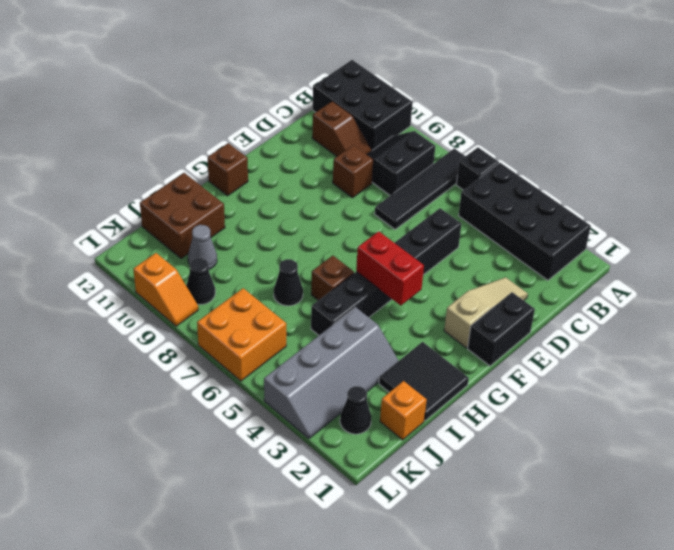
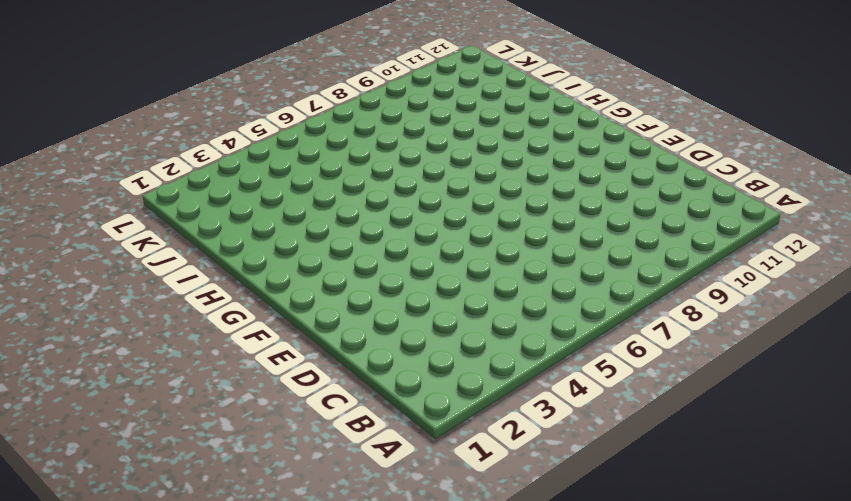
none -> black 2x4 brick [459,163,591,280]
none -> black 1x1 brick [456,147,499,190]
none -> black 1x4 tile [375,148,465,229]

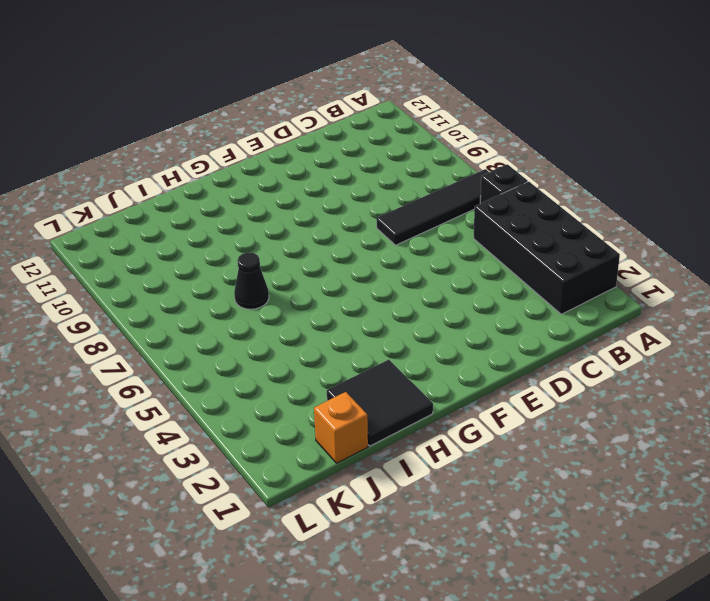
none -> black 2x3 brick [313,60,413,151]
none -> black 2x2 slope [367,131,435,195]
none -> brown 1x2 slope [312,101,371,156]

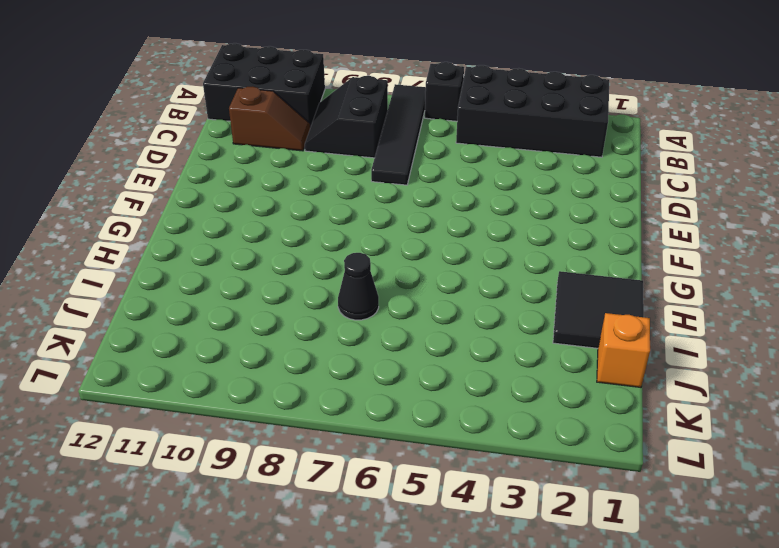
none -> tan 1x3 slope [444,277,528,348]
none -> black 1x6 brick [311,208,461,335]
none -> brown 1x1 brick [333,145,373,198]

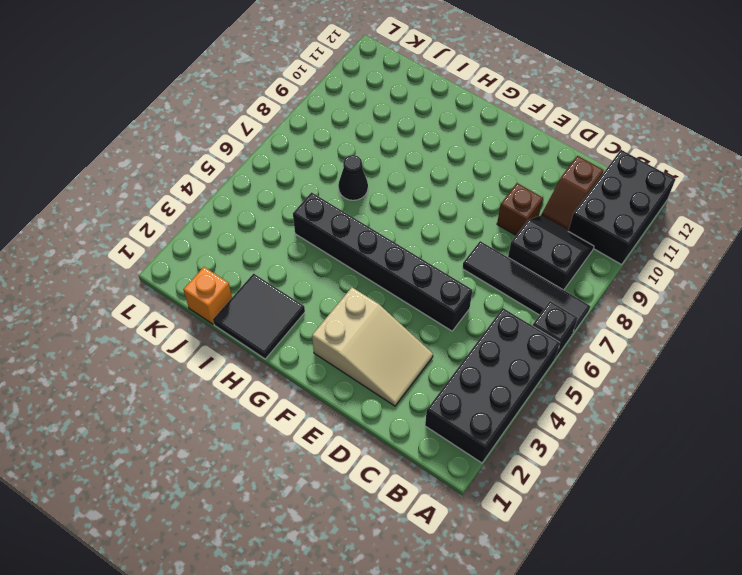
tan 2x3 slope [312,287,433,406] -> tan 1x3 slope [444,277,528,348]
none -> black 1x2 brick [468,292,535,366]
none -> brown 1x1 brick [208,143,248,196]
none -> brown 1x1 brick [311,256,354,300]

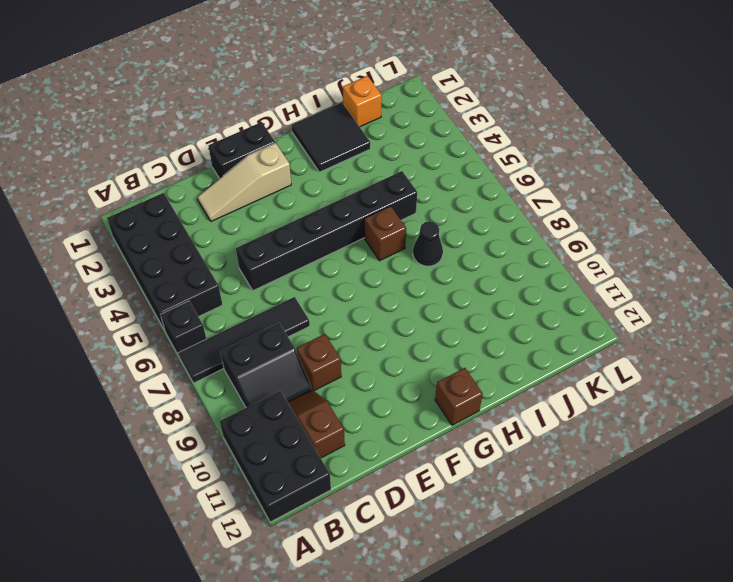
none -> grey 2x4 slope [264,307,399,439]
none -> brown 2x2 brick [140,173,225,258]
none -> grey 1x1 cone [188,225,217,270]

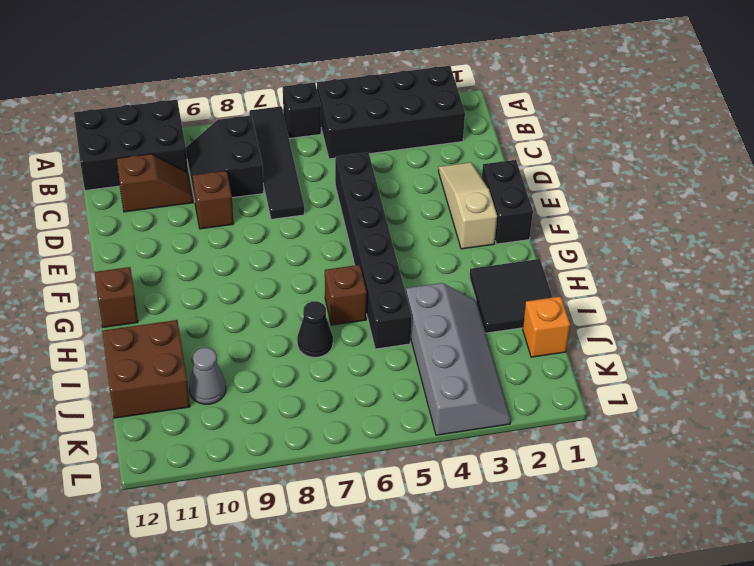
none -> black 1x1 cone [340,386,371,434]
none -> orange 2x2 brick [197,288,286,381]
none -> black 1x1 cone [186,258,215,304]

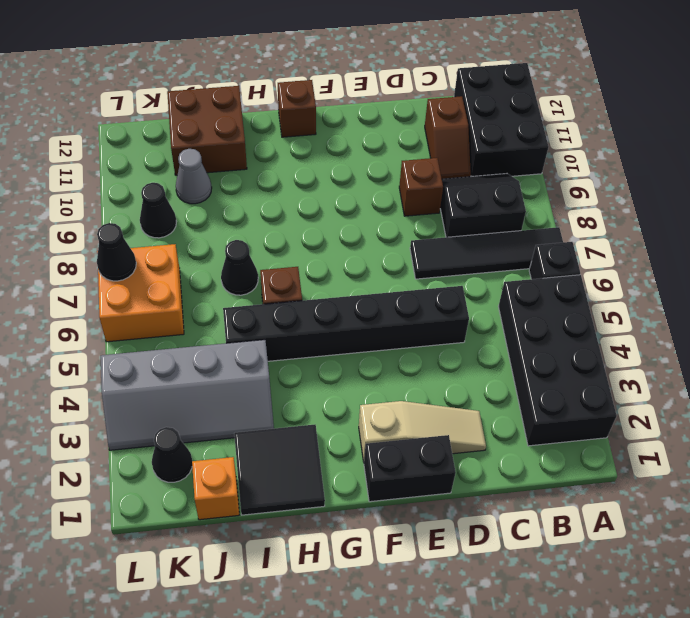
black 1x1 cone [97,223,136,281] -> none
none -> orange 1x2 slope [133,253,198,326]
none -> red 1x2 brick [356,231,424,306]

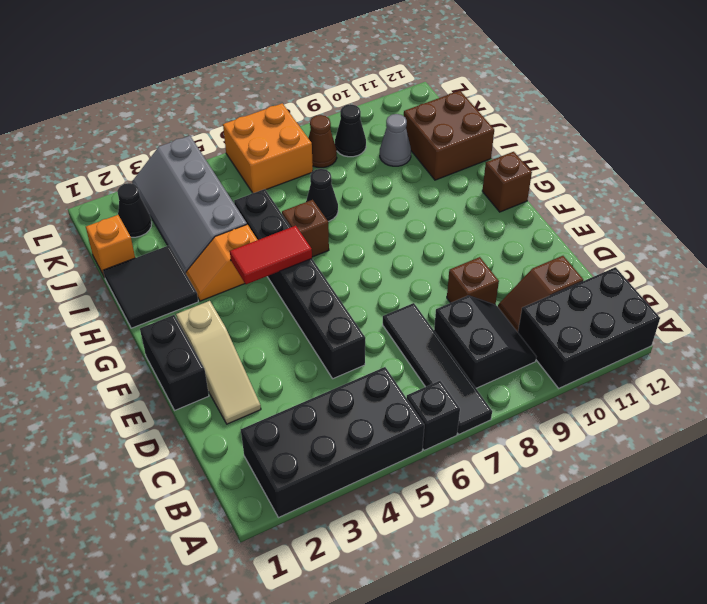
red 1x2 tile [230,226,312,284] -> red 1x2 brick [356,231,424,306]
orange 1x2 slope [186,224,257,301] -> orange 1x2 slope moved to [133,253,198,326]
brown 1x1 cone [308,115,337,168] -> none

